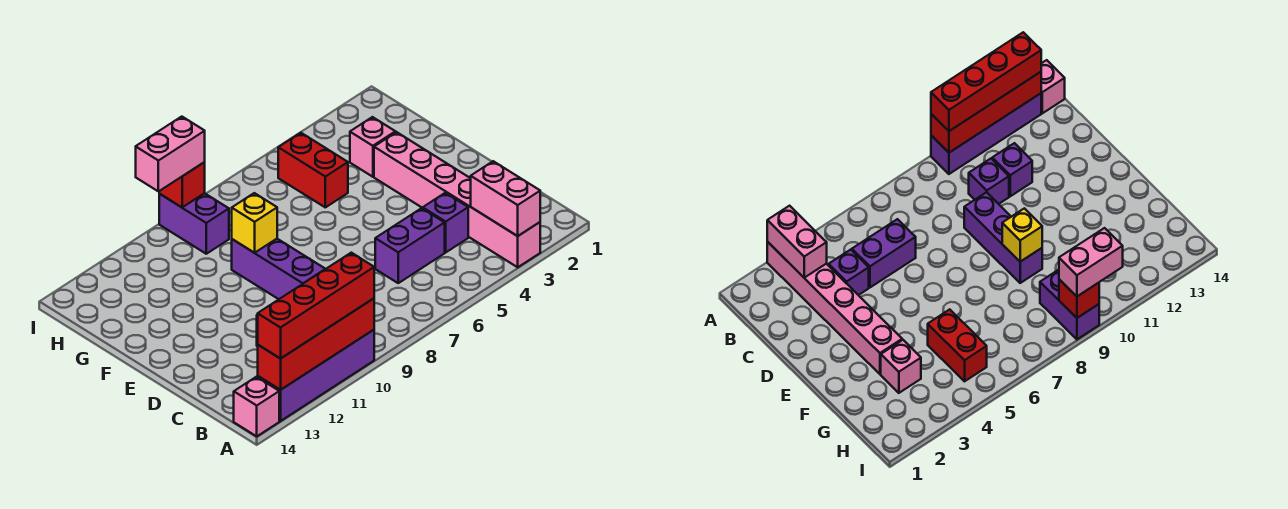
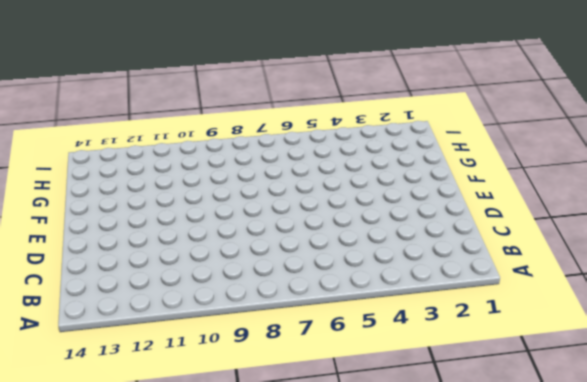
none -> pink 1x6 brick [374,132,540,267]
none -> purple 1x4 brick [258,330,374,421]
none -> pink 1x1 brick [234,377,279,436]

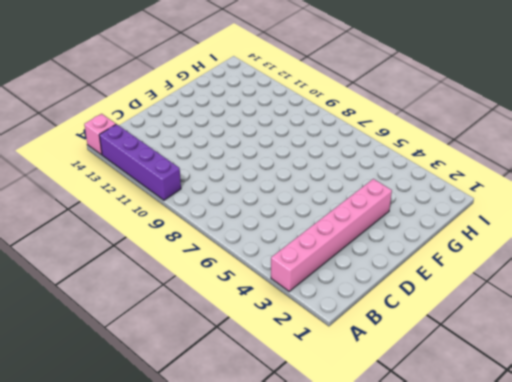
none -> purple 1x1 brick [423,193,468,252]
none -> purple 1x2 brick [375,208,445,283]
none -> purple 1x1 brick [969,159,1009,204]

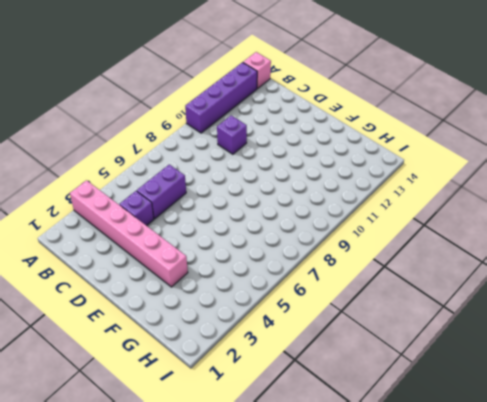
none -> purple 1x1 brick [992,143,1032,196]
none -> purple 1x3 brick [232,239,325,299]
none -> pink 1x1 brick [350,117,395,177]

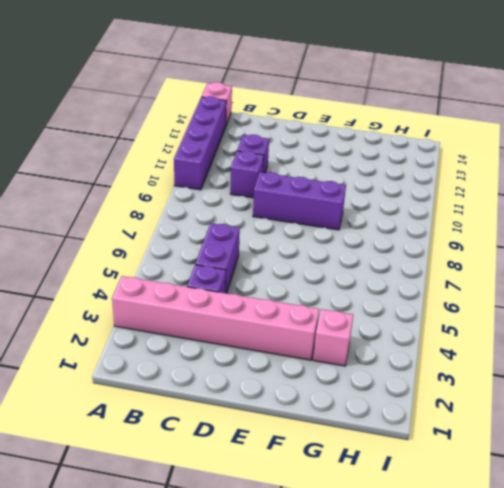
none -> red 1x2 brick [278,133,348,207]
none -> purple 1x2 brick [159,193,229,254]
none -> pink 1x2 brick [471,161,540,236]

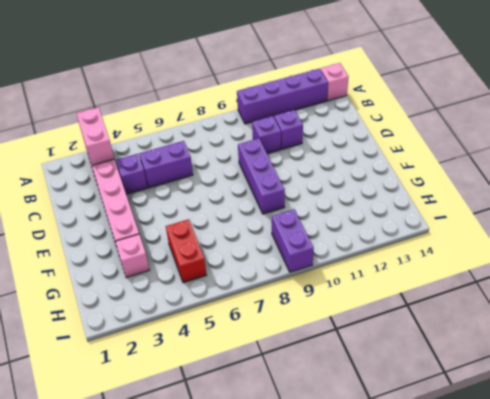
none -> red 1x4 brick [258,299,374,390]
none -> yellow 1x1 brick [232,193,277,253]
none -> red 1x1 brick [159,162,205,207]

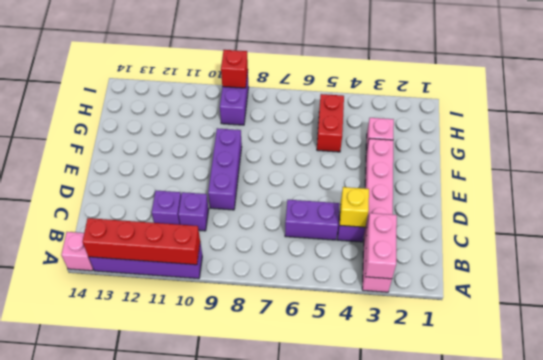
yellow 1x1 brick [340,187,369,227] -> yellow 1x1 brick moved to [232,193,277,253]
none -> red 1x4 brick [258,253,374,359]
none -> pink 1x2 brick [136,117,205,191]

